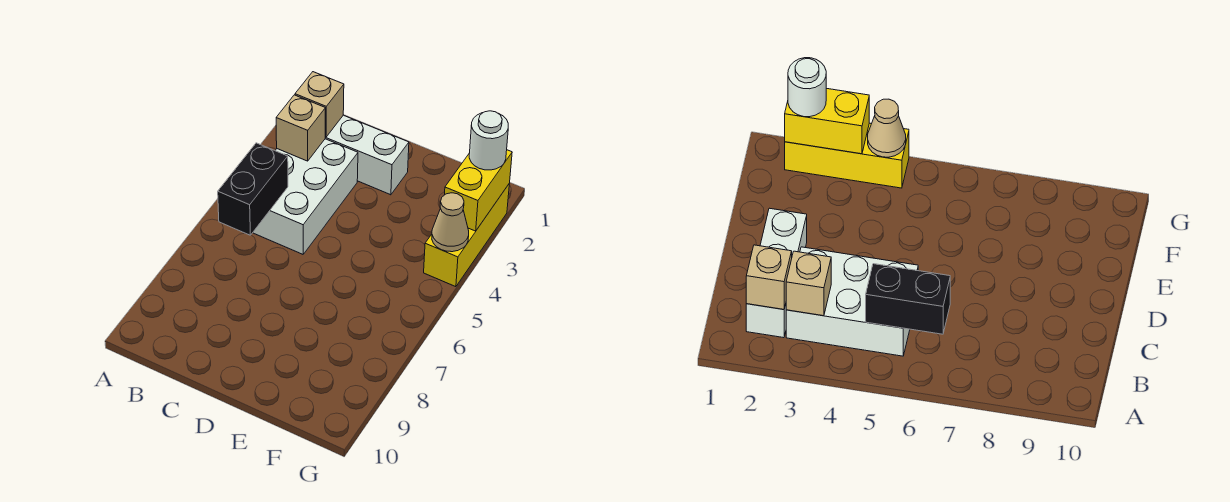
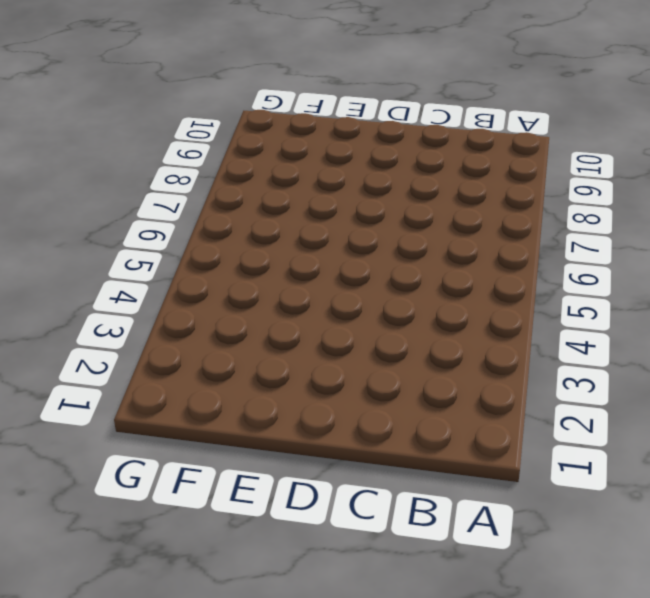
none -> white 1x3 brick [325,115,409,195]
none -> white 2x3 brick [253,139,358,254]

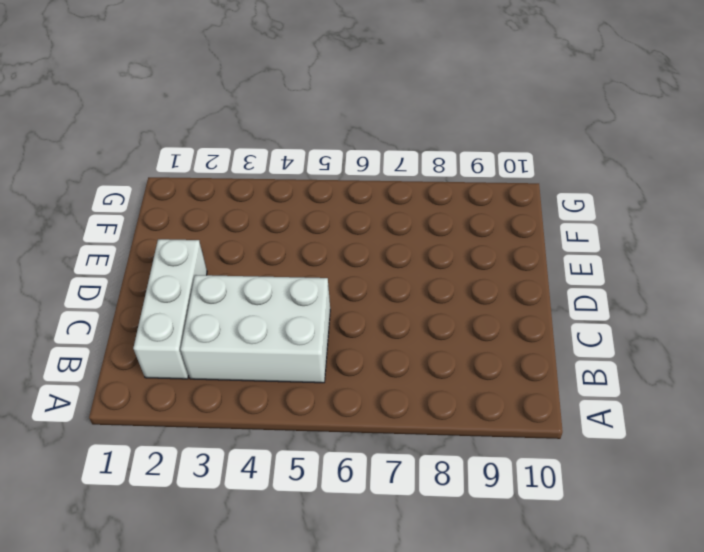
none -> yellow 1x3 brick [424,184,509,287]
none -> tan 1x1 brick [295,72,344,137]

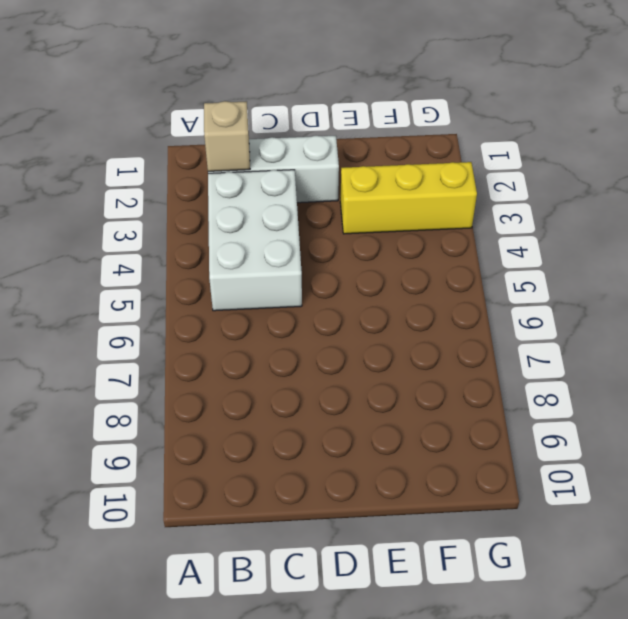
yellow 1x3 brick [340,162,477,234] -> yellow 1x3 brick turned to [424,184,509,287]
none -> tan 1x1 brick [276,95,325,161]
none -> black 1x2 brick [218,143,288,235]

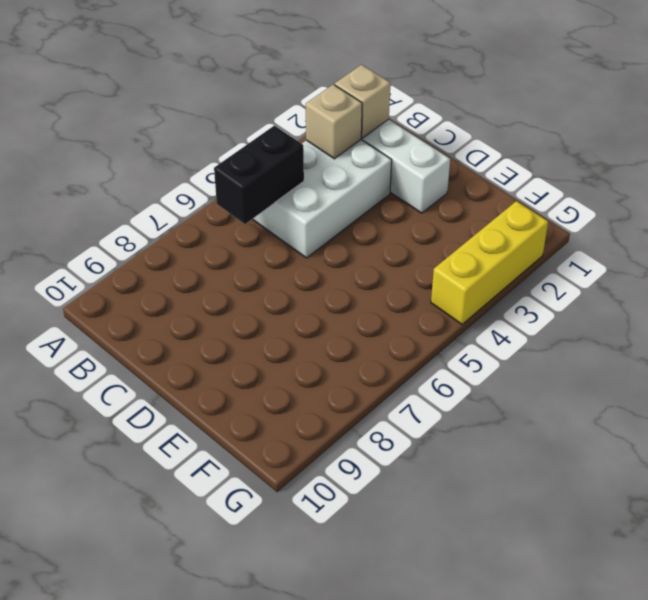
none -> yellow 1x2 brick [445,150,512,231]
none -> tan 1x1 cone [432,193,469,252]

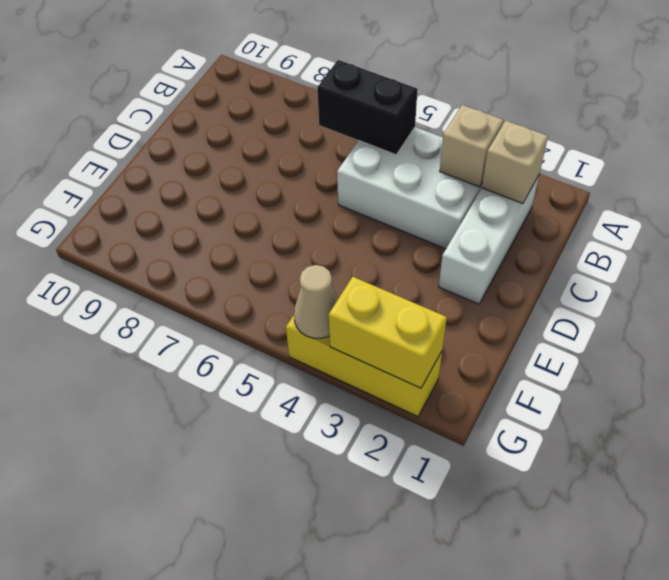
none -> white 1x1 round brick [469,111,508,170]

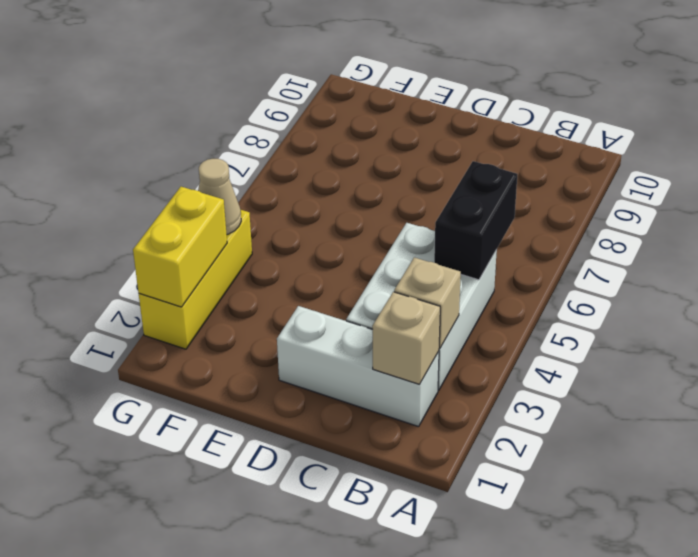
none -> white 1x1 round brick [469,111,508,170]

